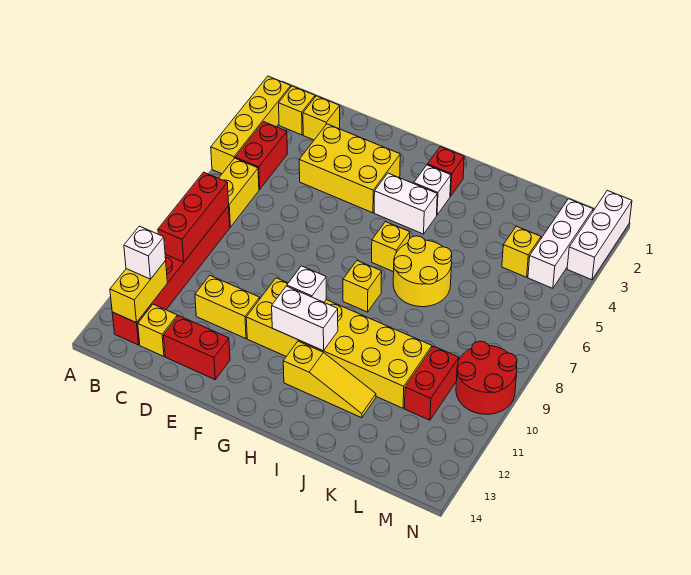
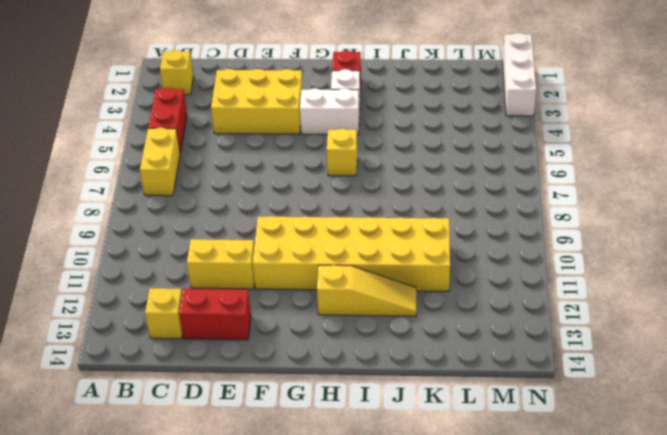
none -> yellow 1x4 brick [211,76,291,174]
none -> red 1x6 brick [112,206,230,345]
none -> yellow 1x1 brick [303,96,340,140]

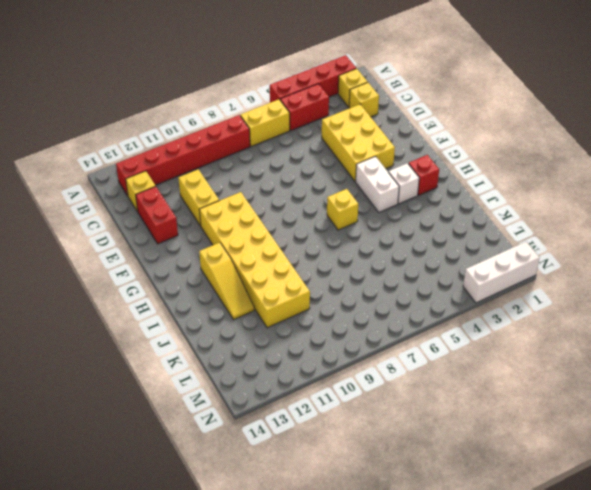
red 1x4 brick [270,55,356,103] -> yellow 1x4 brick [211,76,291,174]
none -> yellow 1x1 brick [343,261,382,312]
none -> yellow 2x2 round brick [393,236,452,307]
none -> yellow 1x1 brick [502,226,541,277]

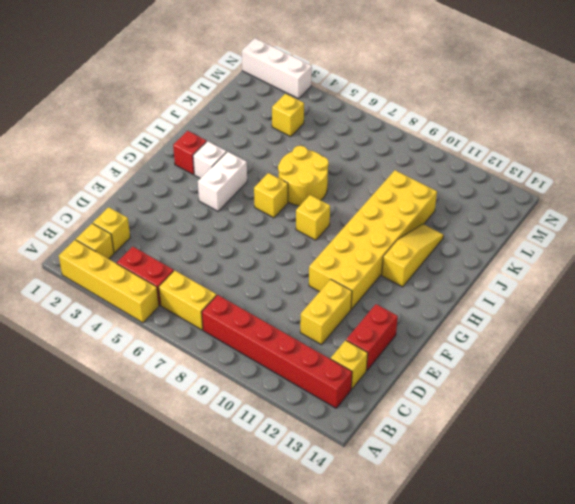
none -> yellow 2x3 brick [299,124,400,213]
none -> red 1x2 brick [405,346,459,420]
none -> white 1x3 brick [528,199,593,288]

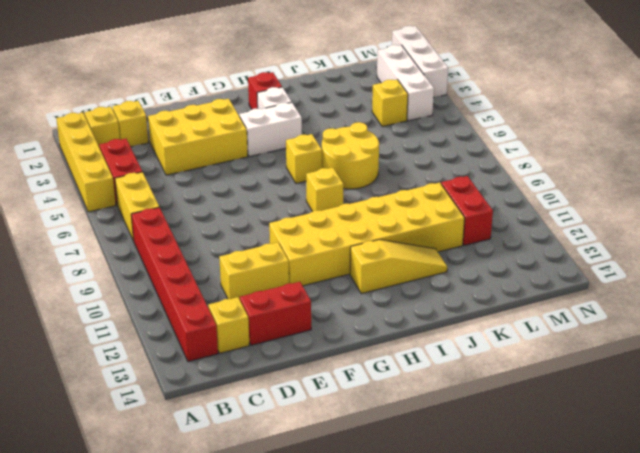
none -> red 2x2 round brick [456,341,517,414]
none -> red 1x3 brick [158,172,229,262]
none -> yellow 1x2 brick [110,261,167,323]

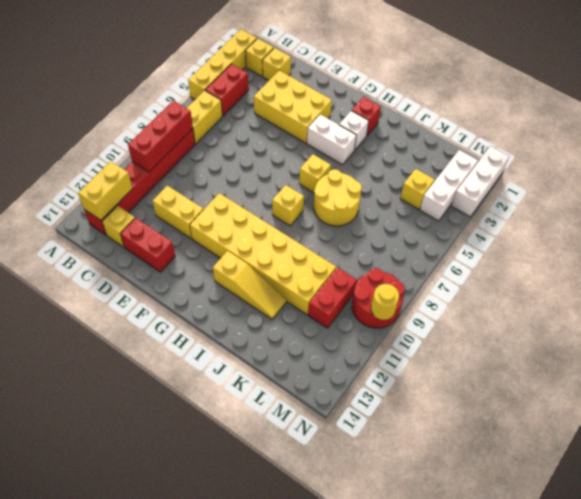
yellow 1x1 round brick [371,284,399,320] -> none
none -> white 1x1 brick [287,266,326,302]
none -> white 1x2 brick [272,286,338,351]
none -> white 1x1 brick [124,226,166,279]

